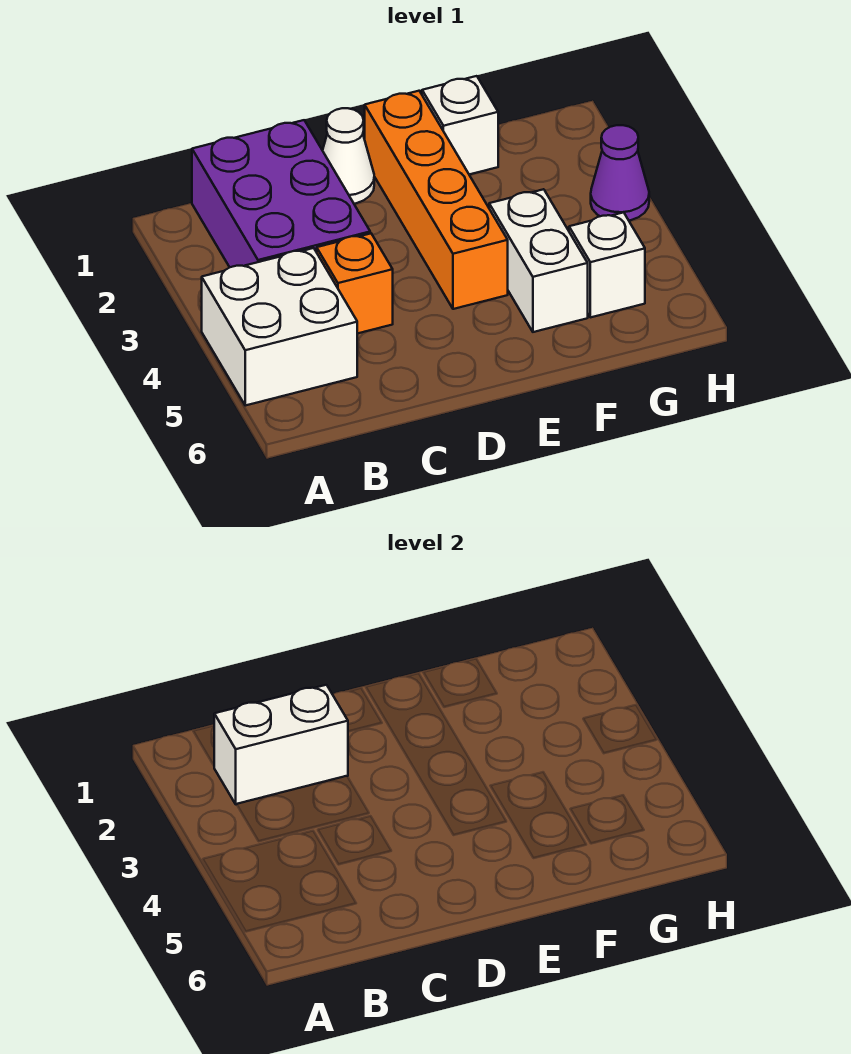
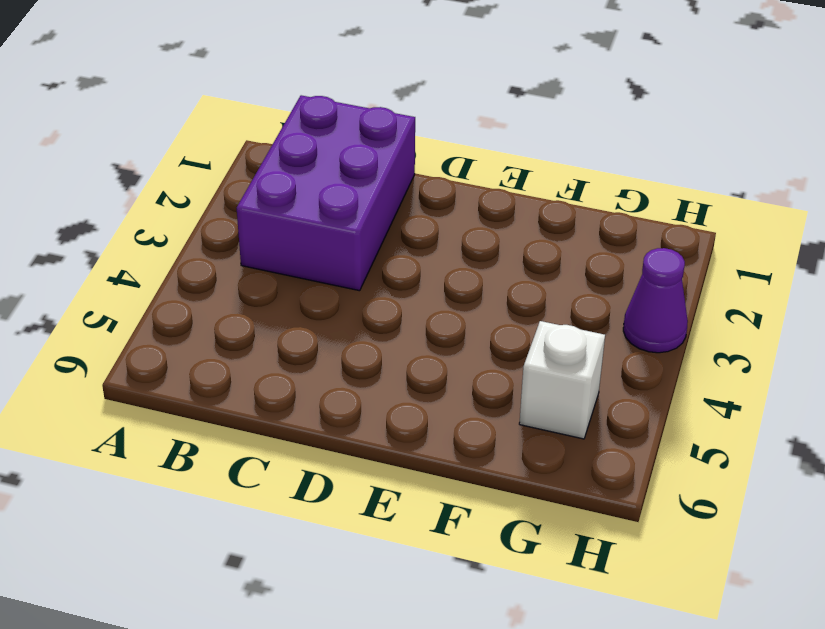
none -> white 2x2 brick [202,248,357,405]
none -> orange 1x1 brick [317,233,393,334]

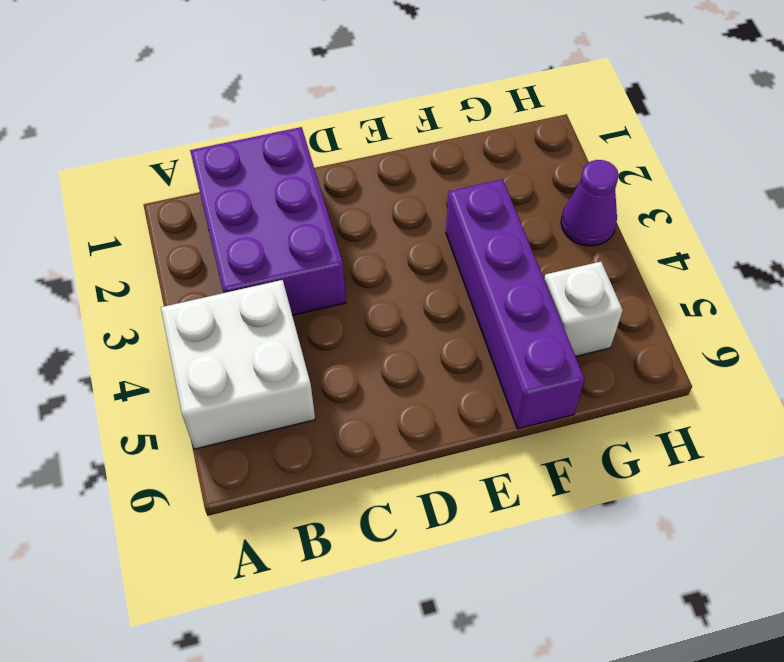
purple 1x4 brick [446,179,585,429] -> white 1x2 brick [489,189,588,332]
none -> orange 1x1 brick [317,233,393,334]
none -> white 1x1 cone [323,108,374,204]

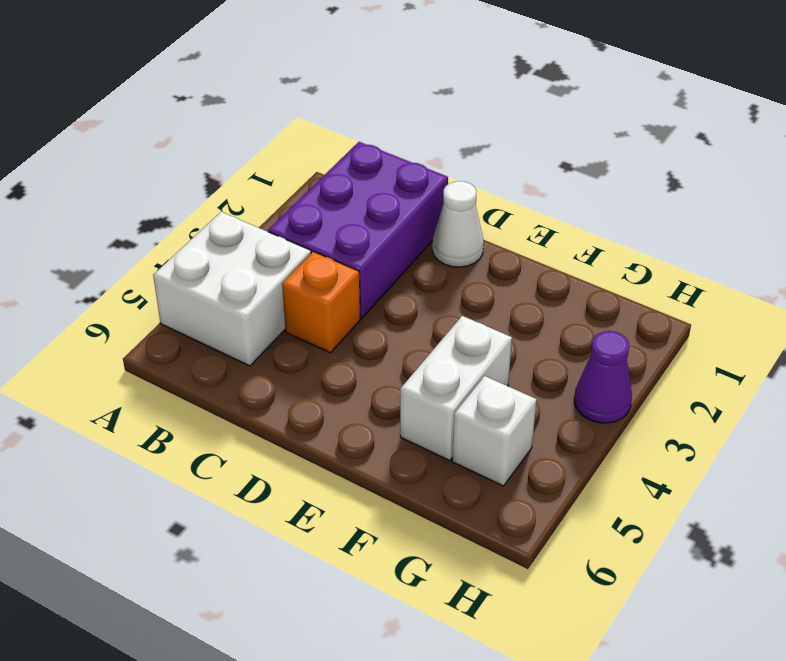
none -> orange 1x4 brick [365,91,508,309]
none -> white 1x1 brick [422,76,498,175]

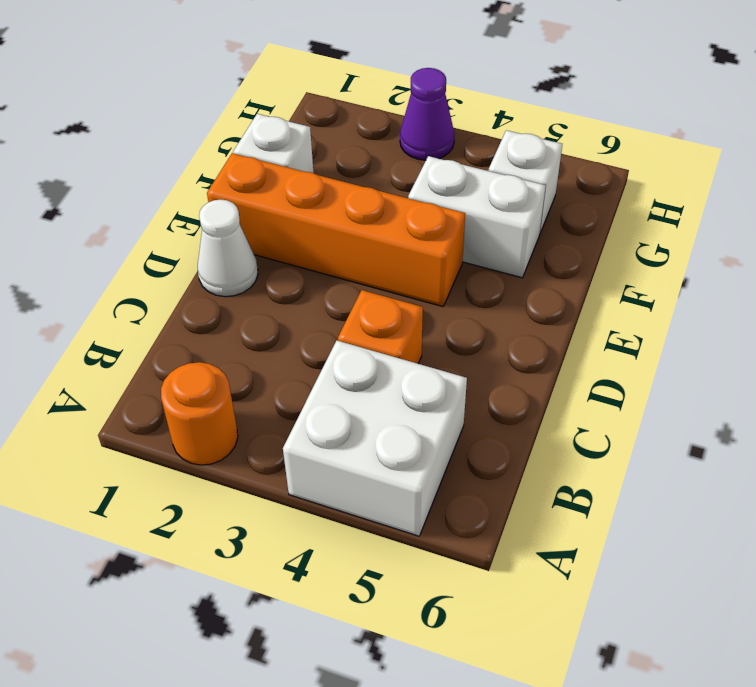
orange 1x1 round brick [161,362,238,465] -> none
none -> purple 2x3 brick [192,120,370,267]
none -> white 1x2 brick [214,685,348,804]

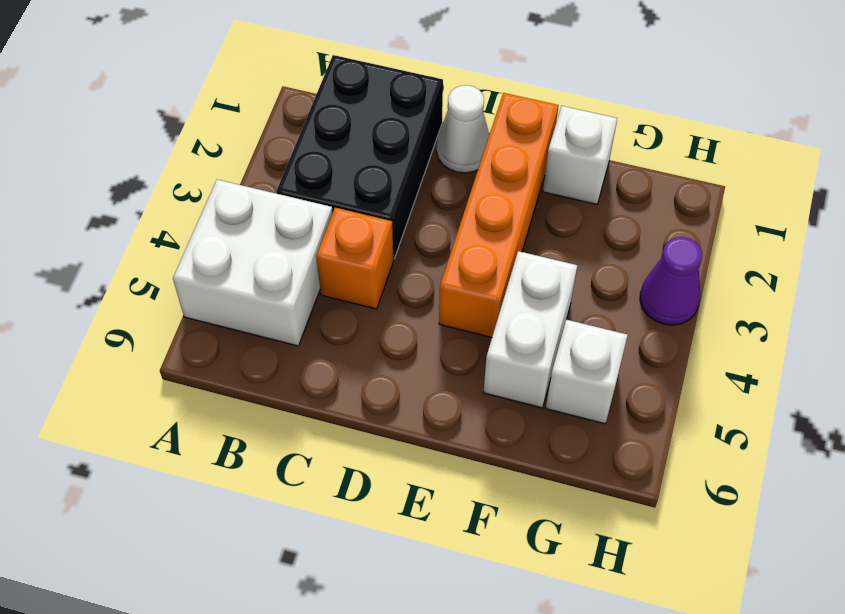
black 2x3 brick [276,55,443,259] -> purple 2x3 brick [192,120,370,267]
none -> white 1x2 brick [214,685,348,804]

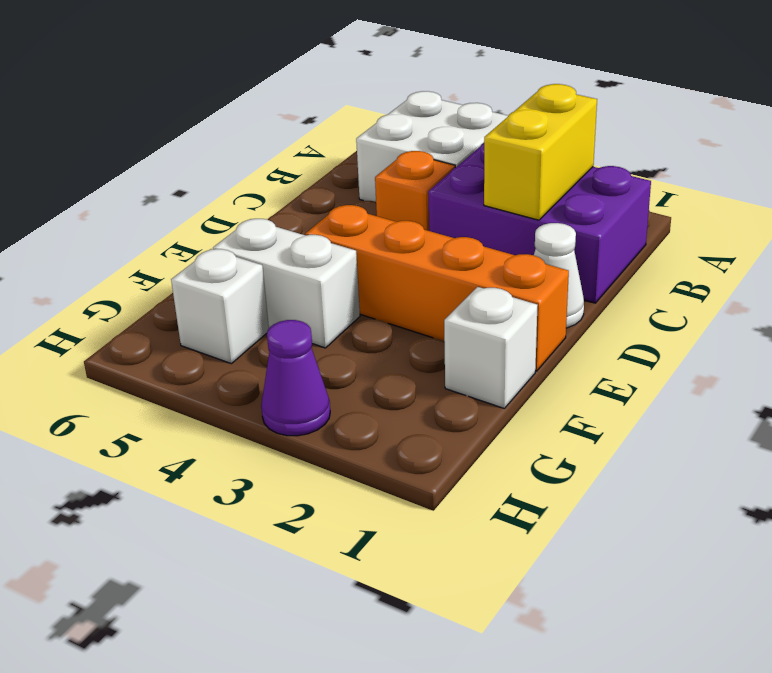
yellow 1x2 brick [484,84,597,220] -> white 1x2 brick [214,685,348,804]

